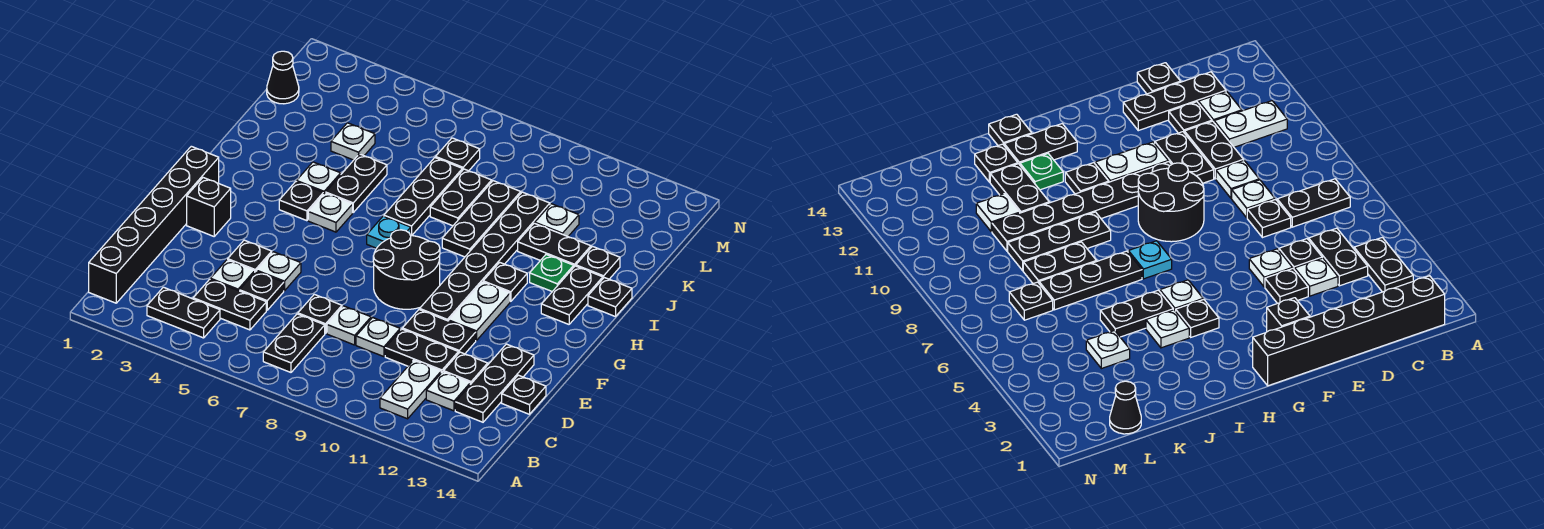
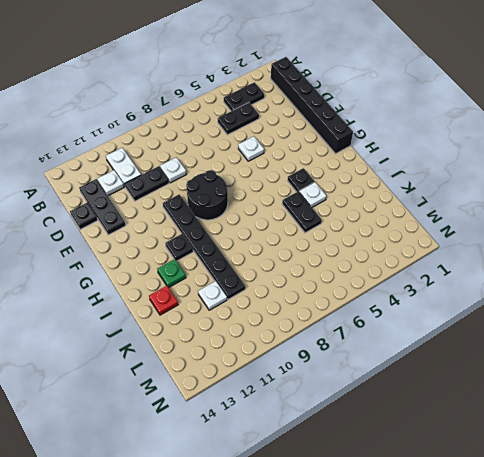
red 1x1 plate [149,286,178,315] -> black 1x1 plate [576,246,620,279]
none -> black 1x2 plate [263,314,325,372]
none -> white 1x1 plate [210,260,255,291]
none -> black 1x1 plate [240,271,284,310]
none -> black 1x1 plate [298,294,342,333]

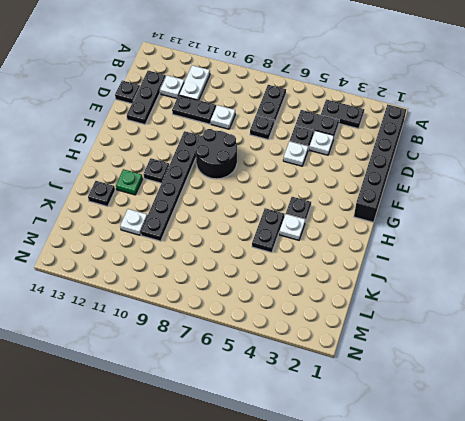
none -> white 1x1 plate [327,306,371,345]
none -> black 1x1 plate [444,352,488,385]
none -> black 1x1 plate [228,240,272,272]
none -> black 1x2 plate [402,310,476,354]

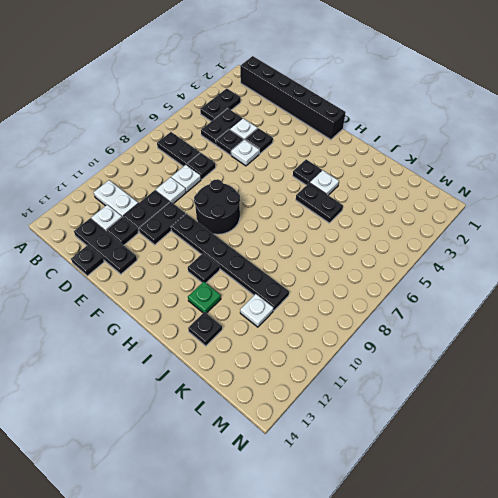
none -> black 1x1 brick [187,178,231,236]
none -> white 1x2 plate [449,282,510,341]
none -> white 1x1 plate [308,193,353,232]
none -> cyan 1x1 plate [367,216,411,248]

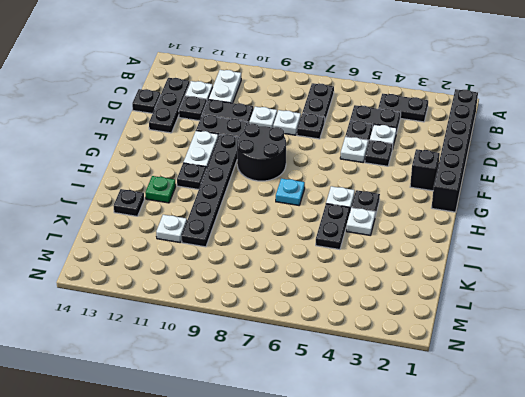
none -> black 1x2 plate [541,266,603,324]
none -> black 1x3 plate [384,158,462,236]
none -> black 1x3 plate [442,181,521,257]
none -> black 1x1 plate [588,278,632,317]

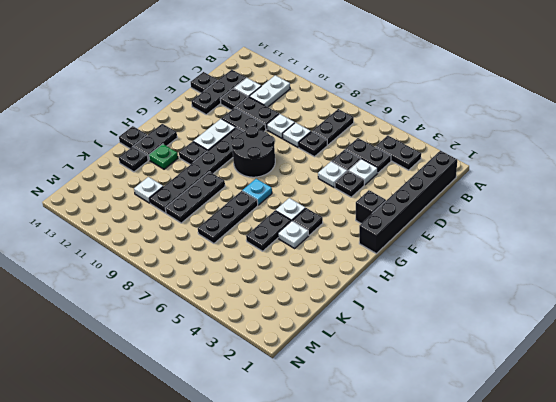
none -> black 1x2 plate [430,169,492,226]
none -> black 1x2 plate [518,223,591,267]
none -> white 1x1 plate [331,123,375,160]
none -> black 1x1 cone [267,51,299,104]

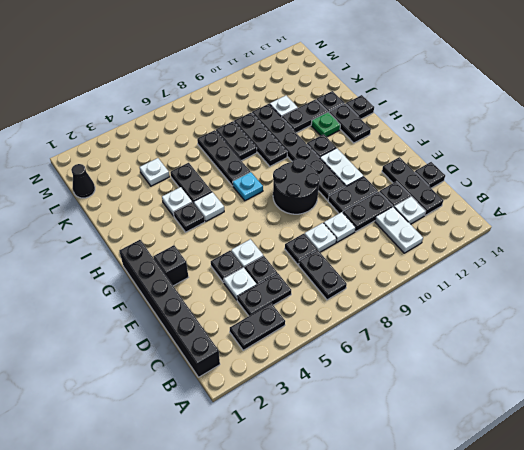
none -> black 1x1 plate [436,138,480,171]

